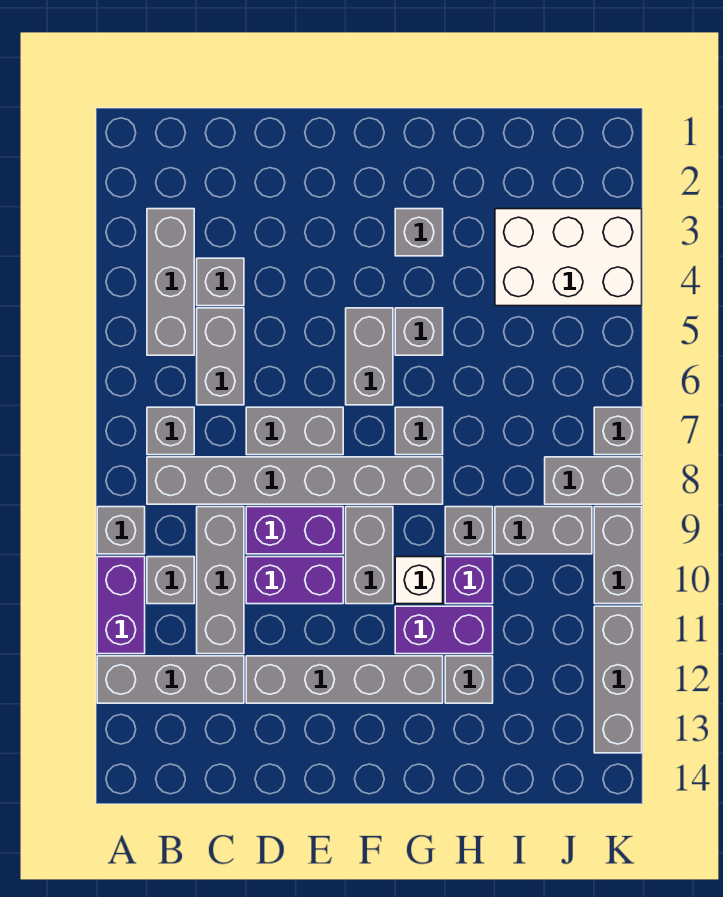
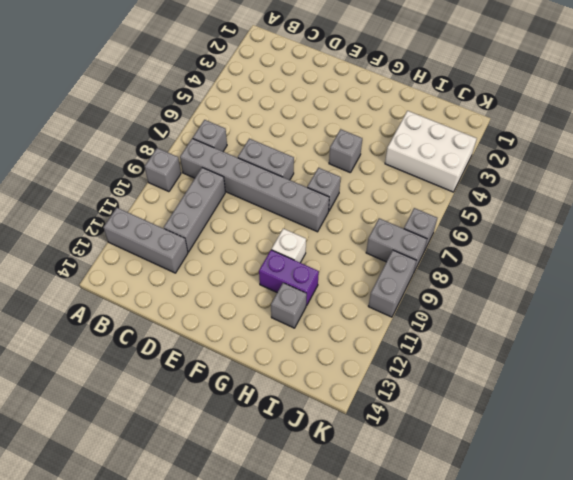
none -> purple 1x2 brick [97,557,145,654]
none -> grey 1x3 brick [147,209,194,355]
none -> grey 1x1 brick [147,557,194,604]
none -> grey 1x1 brick [197,258,244,306]

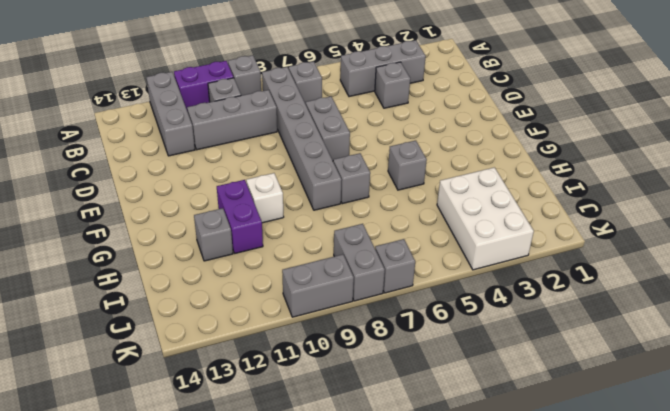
none -> grey 1x2 brick [197,308,244,405]
none -> purple 1x2 brick [246,507,343,554]
none -> purple 1x2 brick [246,557,343,604]
none -> grey 1x4 brick [246,656,443,703]

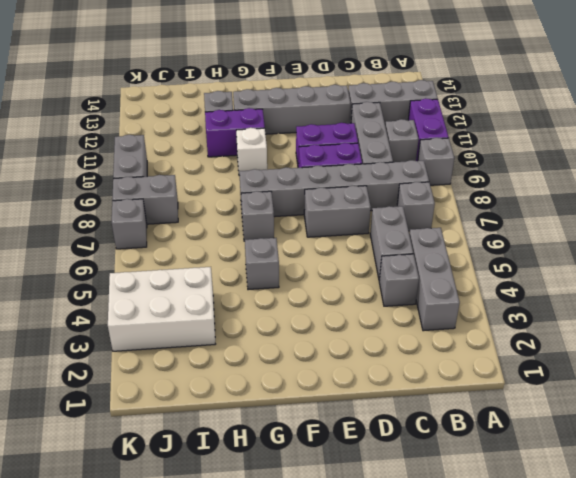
none -> grey 1x2 brick [346,308,393,405]
none -> grey 1x2 brick [346,507,393,604]
none -> grey 1x1 brick [395,209,443,256]
none -> grey 1x1 brick [445,507,493,554]

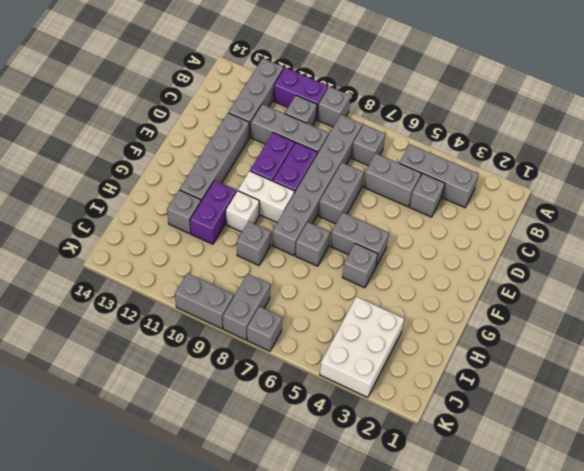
white 1x2 brick [238,171,295,222] -> grey 1x2 brick [346,507,393,604]
none -> grey 1x1 brick [395,209,443,256]
none -> purple 1x1 brick [445,557,493,604]
none -> grey 1x2 brick [495,507,592,554]
none -> grey 1x3 brick [594,606,642,753]

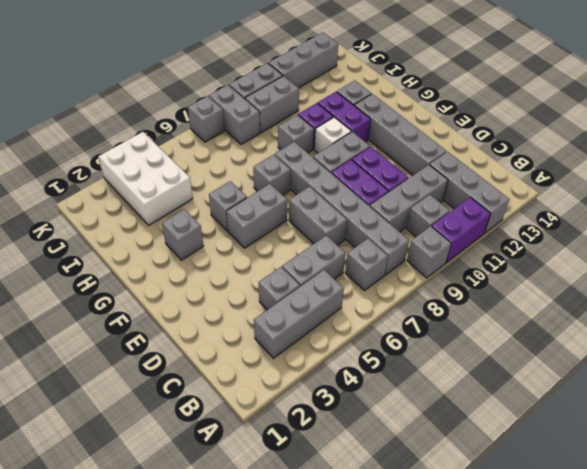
grey 1x2 brick [245,76,299,133] -> grey 1x2 brick turned to [495,507,592,554]

